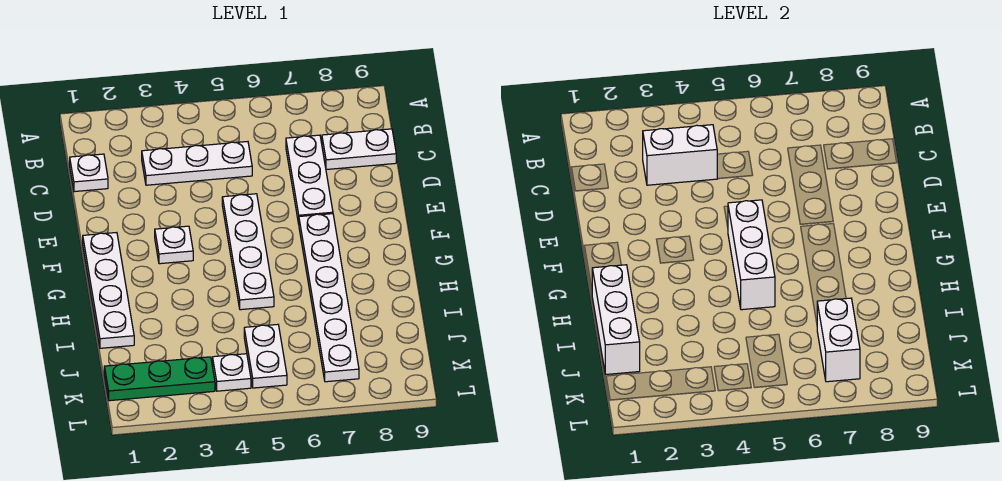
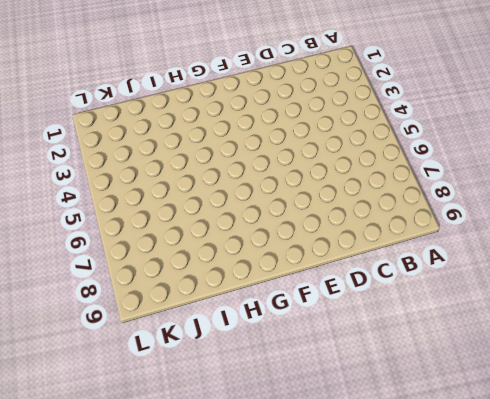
none -> white 1x1 plate [70,154,108,192]
none -> white 1x3 plate [142,142,252,185]
none -> white 1x3 plate [286,135,333,224]

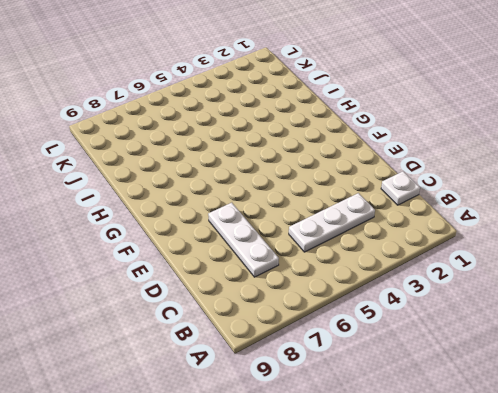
none -> white 1x2 plate [322,129,396,170]
none -> white 1x4 plate [222,194,274,310]
none -> white 1x4 plate [83,233,134,348]

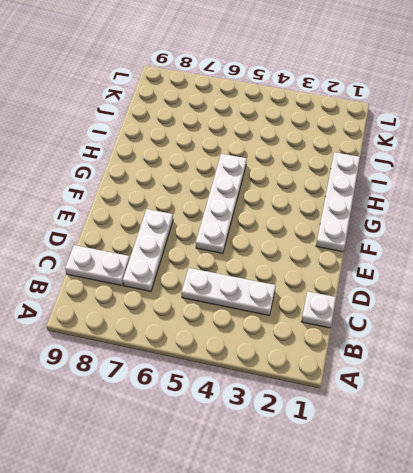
none -> white 1x1 plate [155,226,193,264]
none -> white 1x6 plate [299,214,359,382]
none -> white 1x2 plate [244,324,287,388]

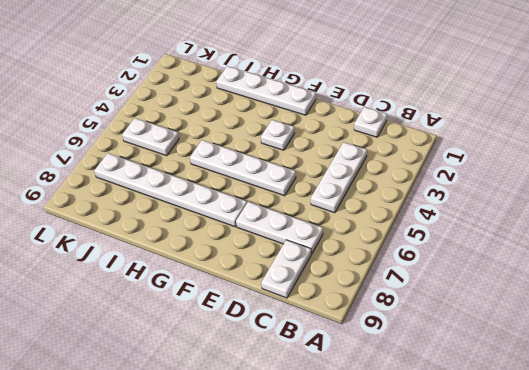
none -> green 1x3 plate [104,357,215,401]
none -> white 1x1 plate [213,354,251,391]
none -> white 1x2 brick [643,125,718,185]

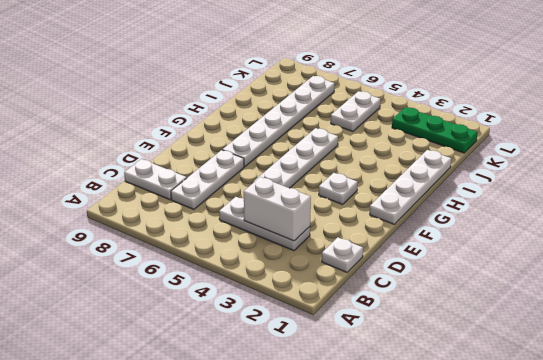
none -> white 1x1 plate [213,354,251,391]
none -> white 1x3 brick [728,200,775,310]
none -> white 1x3 brick [592,265,640,374]

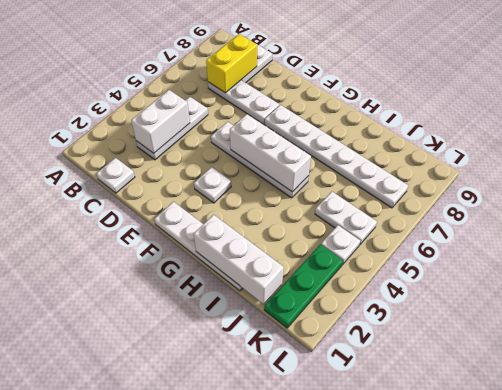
yellow 1x2 brick [206,34,257,93] -> none
none -> white 1x2 brick [817,298,860,382]

